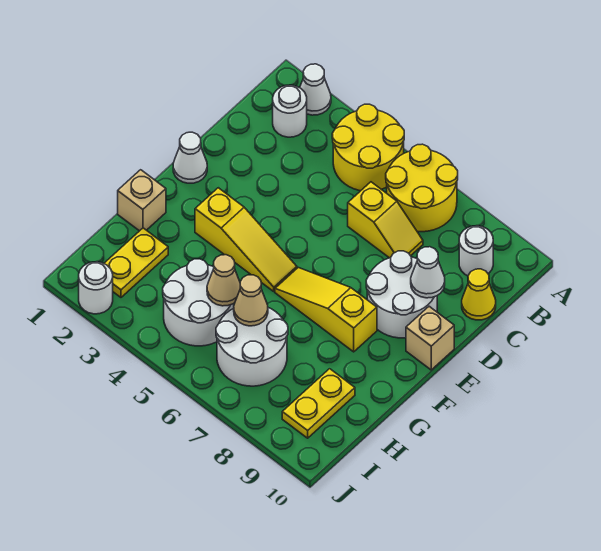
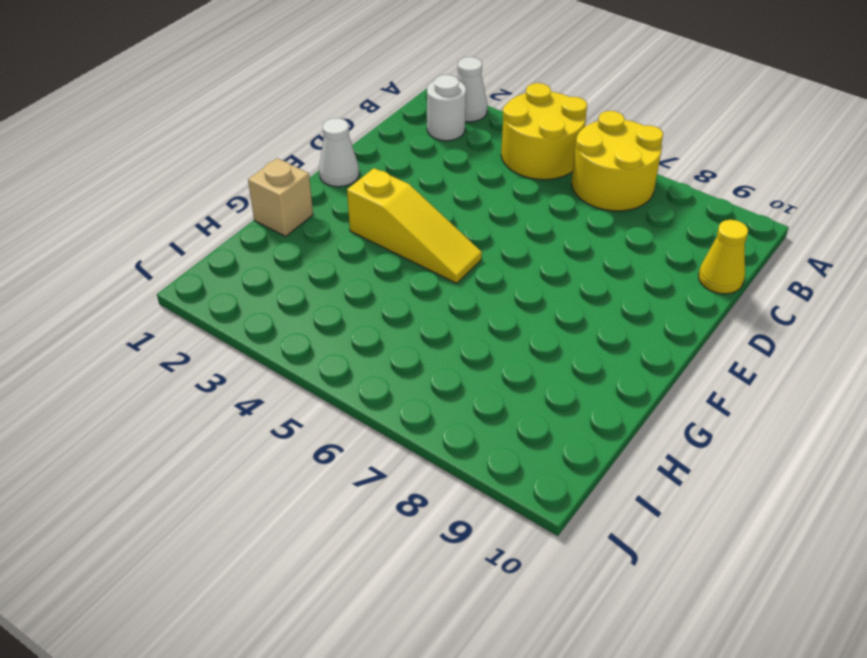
none -> white 1x1 round brick [459,226,493,276]
none -> yellow 1x2 slope [348,182,423,258]
none -> white 2x2 round brick [366,251,437,338]

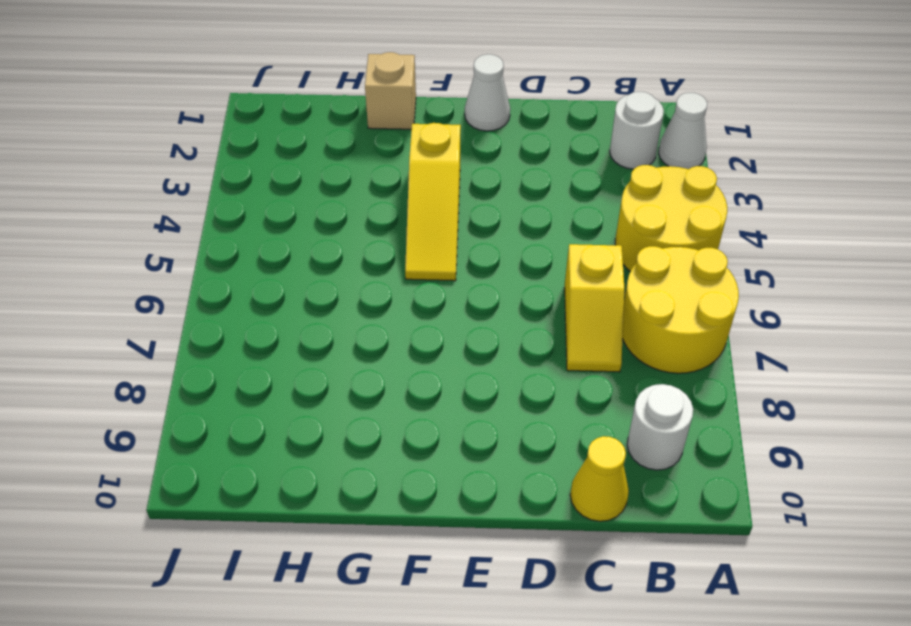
none -> white 2x2 round brick [366,251,437,338]
none -> tan 1x1 brick [406,306,454,370]
none -> yellow 1x3 slope [275,268,377,352]

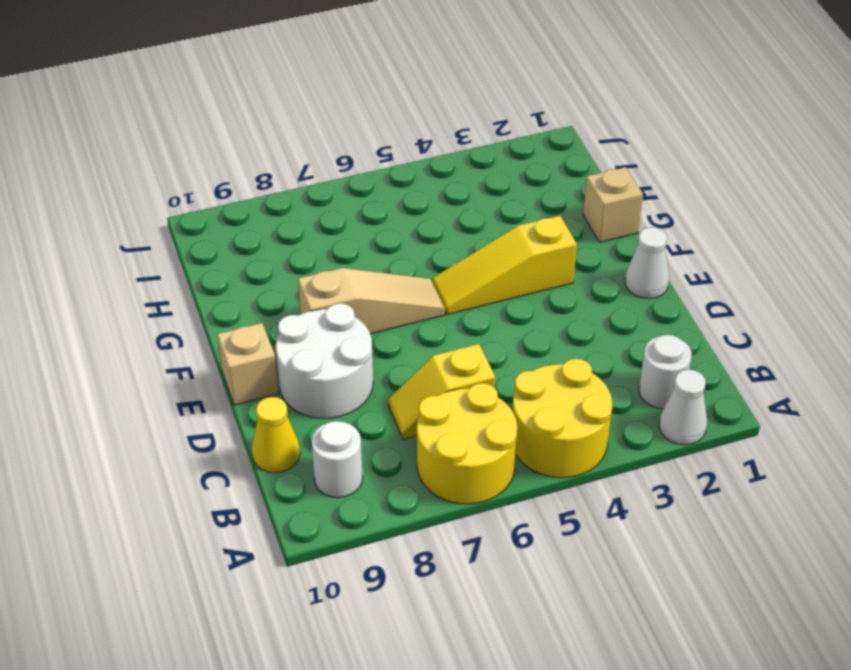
tan 1x3 slope [298,268,445,334] -> yellow 1x3 slope [275,268,377,352]
none -> yellow 1x2 plate [104,228,168,297]
none -> white 2x2 round brick [163,259,234,346]
none -> white 2x2 round brick [216,308,288,386]

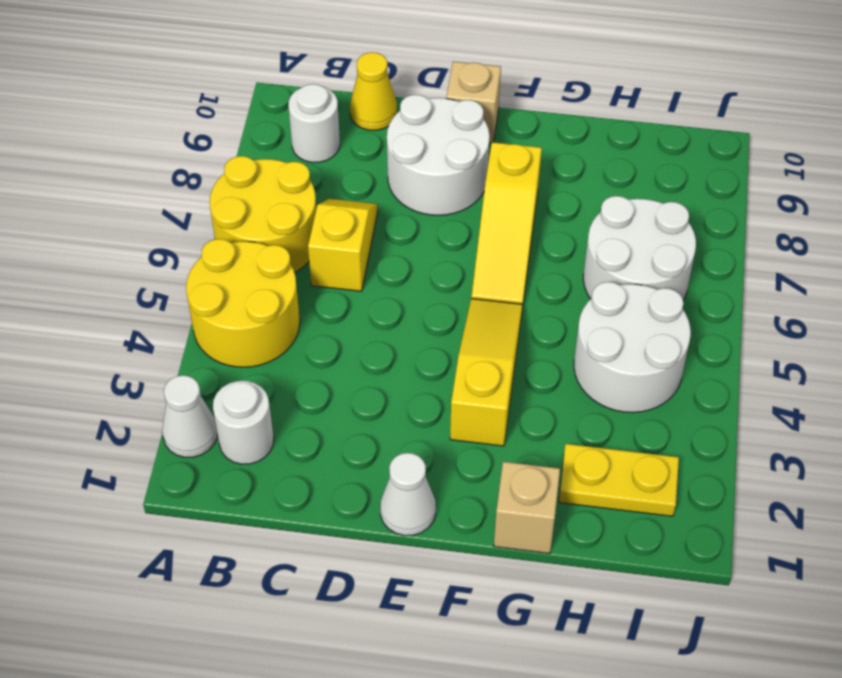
none -> yellow 1x2 plate [282,369,355,438]
none -> white 1x1 round brick [79,262,113,314]
none -> white 1x1 cone [411,247,445,298]

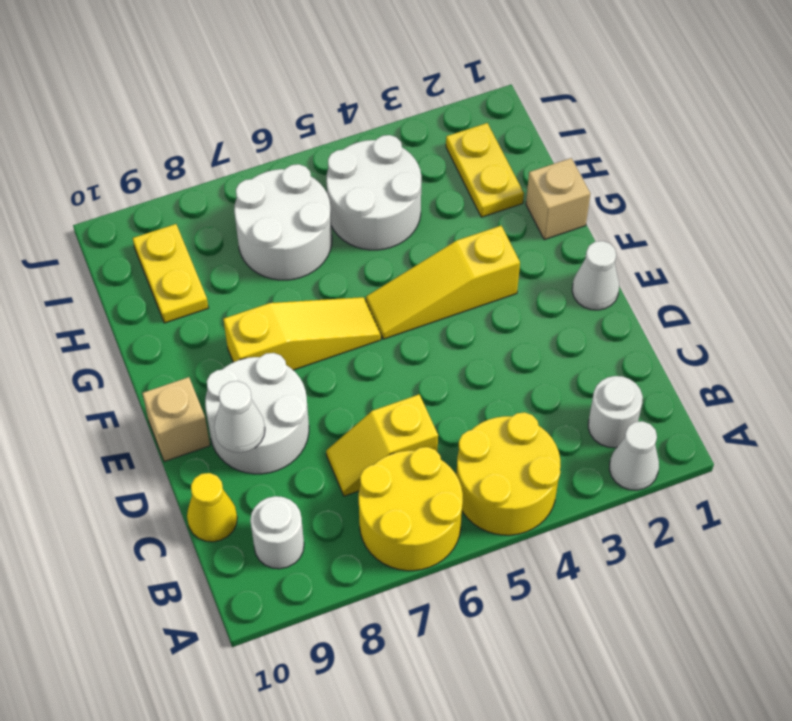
none -> white 1x1 round brick [79,262,113,314]
none -> tan 1x1 cone [207,255,240,306]
none -> tan 1x1 cone [234,275,268,326]

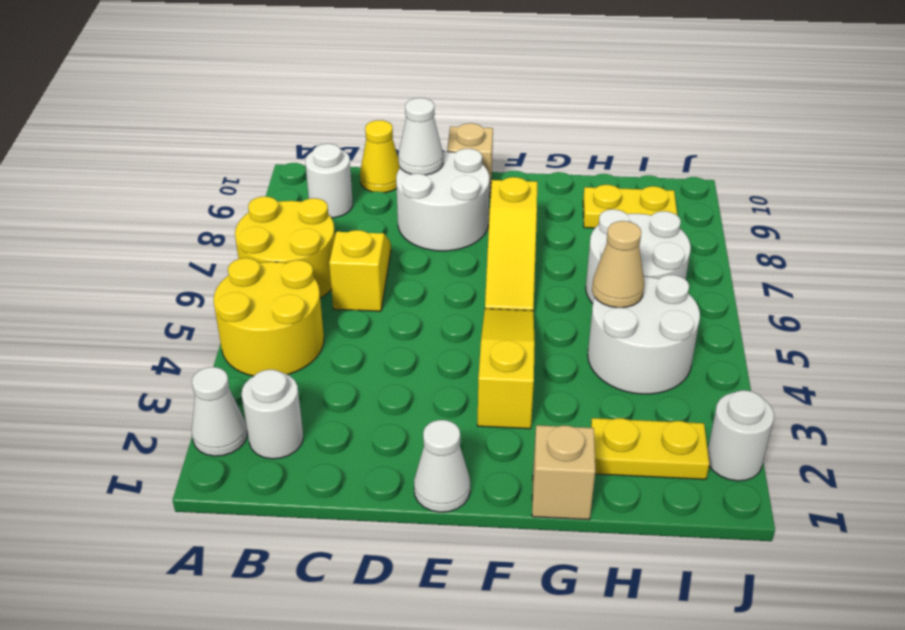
none -> tan 1x1 cone [234,275,268,326]

